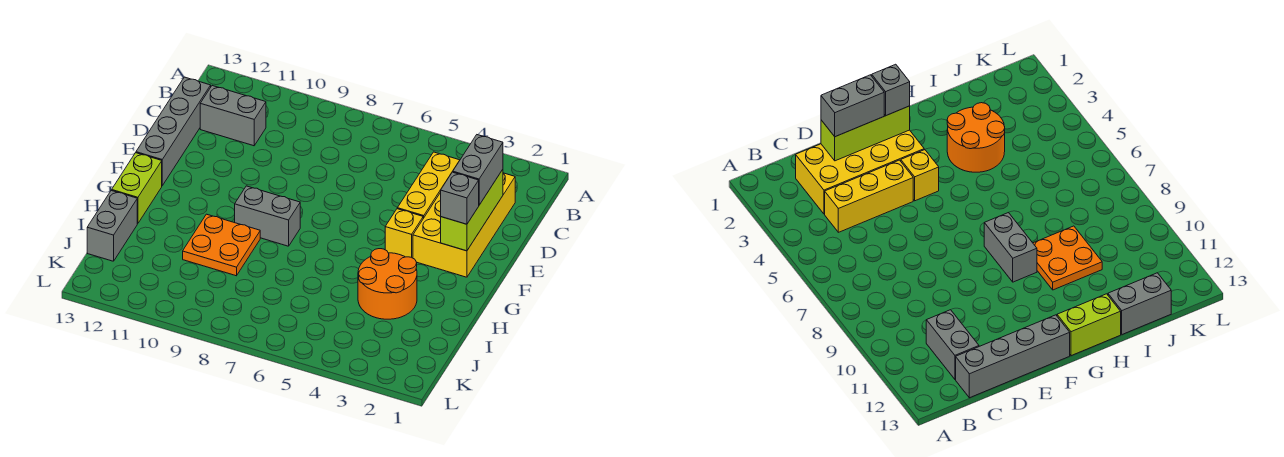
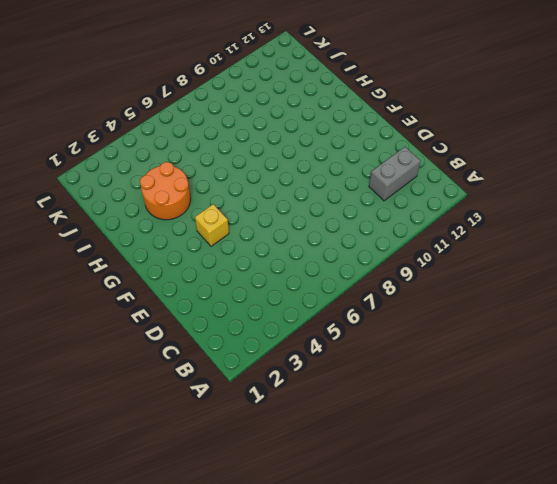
none -> yellow 2x4 brick [413,173,515,277]
none -> yellow 1x3 brick [397,152,460,218]
none -> grey 1x4 brick [136,77,211,186]

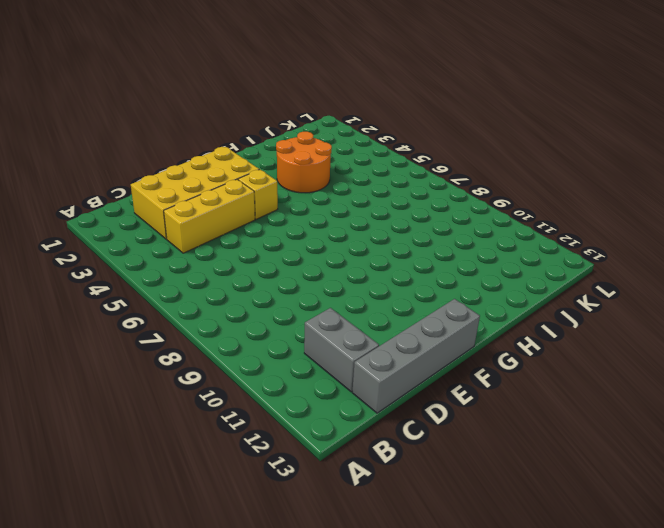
none -> grey 1x2 brick [235,186,300,246]
none -> lime 1x2 brick [112,153,162,224]
none -> orange 2x2 plate [183,214,260,276]

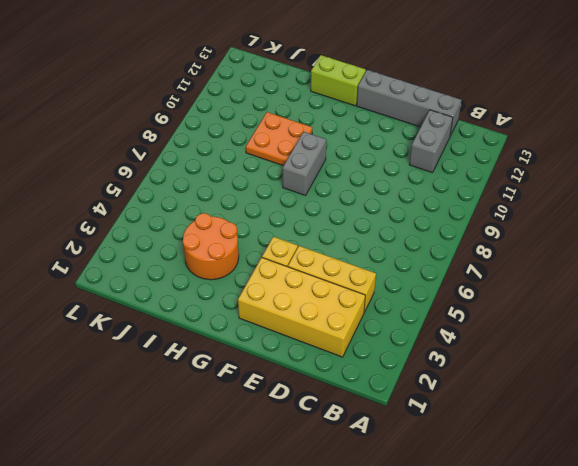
none -> grey 1x2 brick [87,190,137,261]
none -> lime 1x3 brick [441,169,503,251]
none -> grey 1x2 brick [453,135,503,205]

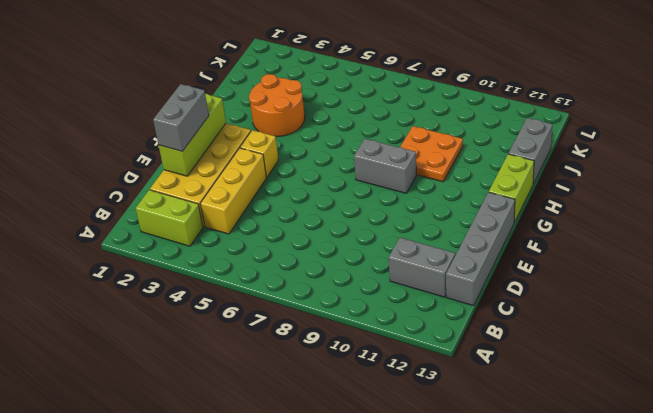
lime 1x2 brick [136,190,203,246] -> none
none -> grey 1x1 brick [441,172,479,224]

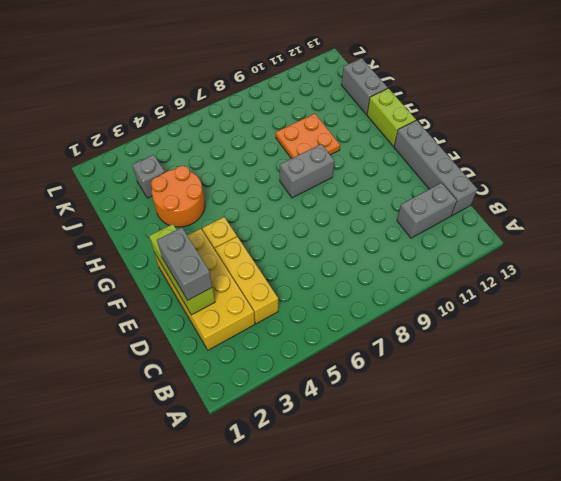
grey 1x1 brick [132,155,165,198] -> grey 1x1 brick moved to [441,172,479,224]

